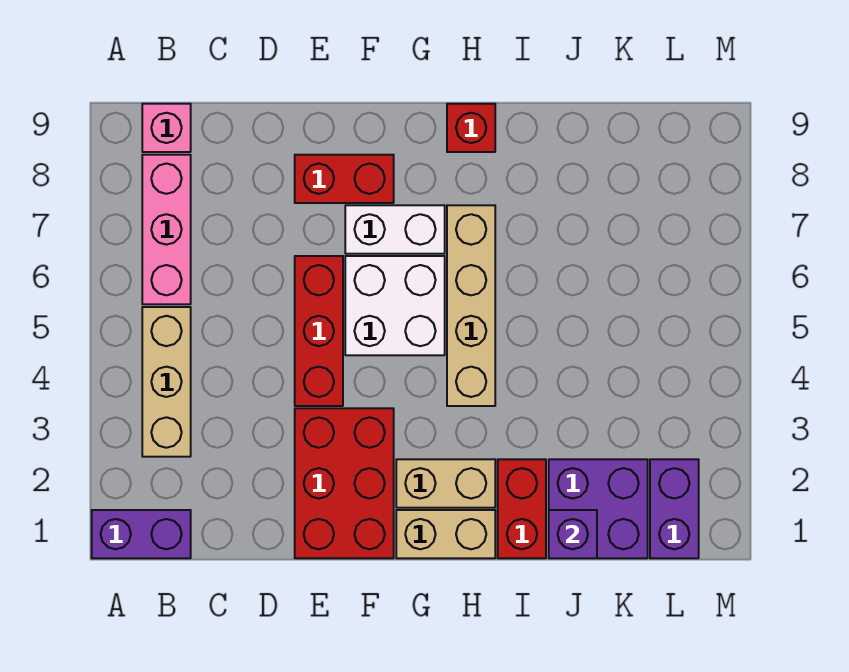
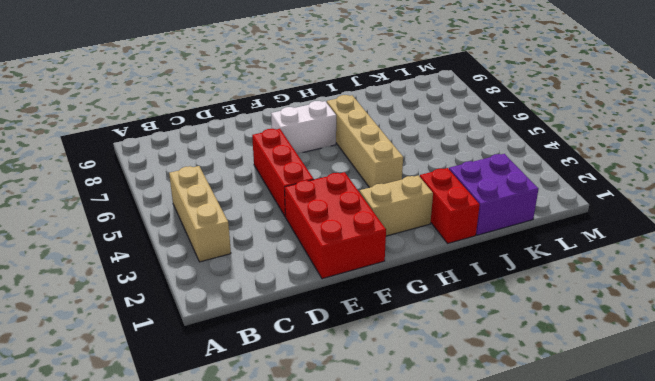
none -> purple 1x2 brick [92,510,191,558]
none -> pink 1x3 brick [142,155,191,304]
none -> pink 1x1 brick [142,104,191,152]

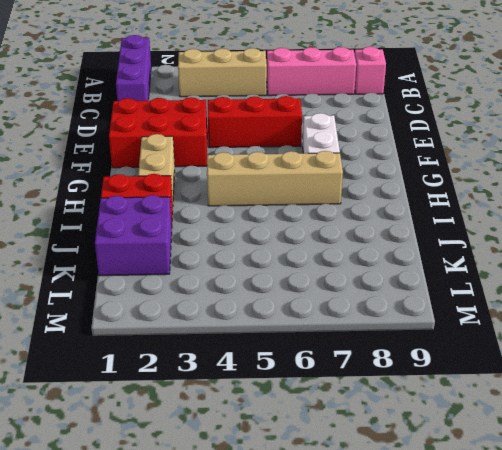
purple 1x3 brick [116,35,151,101] -> purple 1x2 brick [92,510,191,558]
none -> red 1x2 brick [295,155,394,203]
none -> white 2x2 brick [345,256,445,355]
none -> tan 1x2 brick [396,510,495,558]

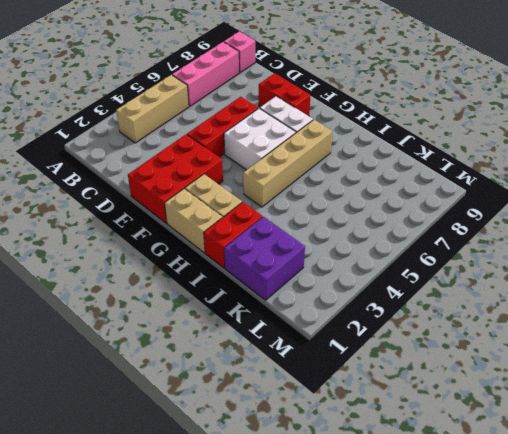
none -> purple 1x2 brick [92,510,191,558]
none -> red 1x1 brick [447,104,495,152]
none -> purple 1x2 brick [650,459,699,558]

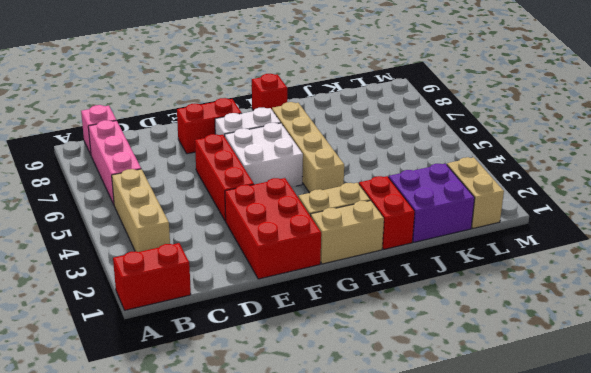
red 1x2 brick [113,243,191,310] -> purple 1x2 brick [92,510,191,558]
tan 1x2 brick [447,157,504,228] -> purple 1x2 brick [650,459,699,558]
none -> purple 1x1 brick [549,510,597,558]

